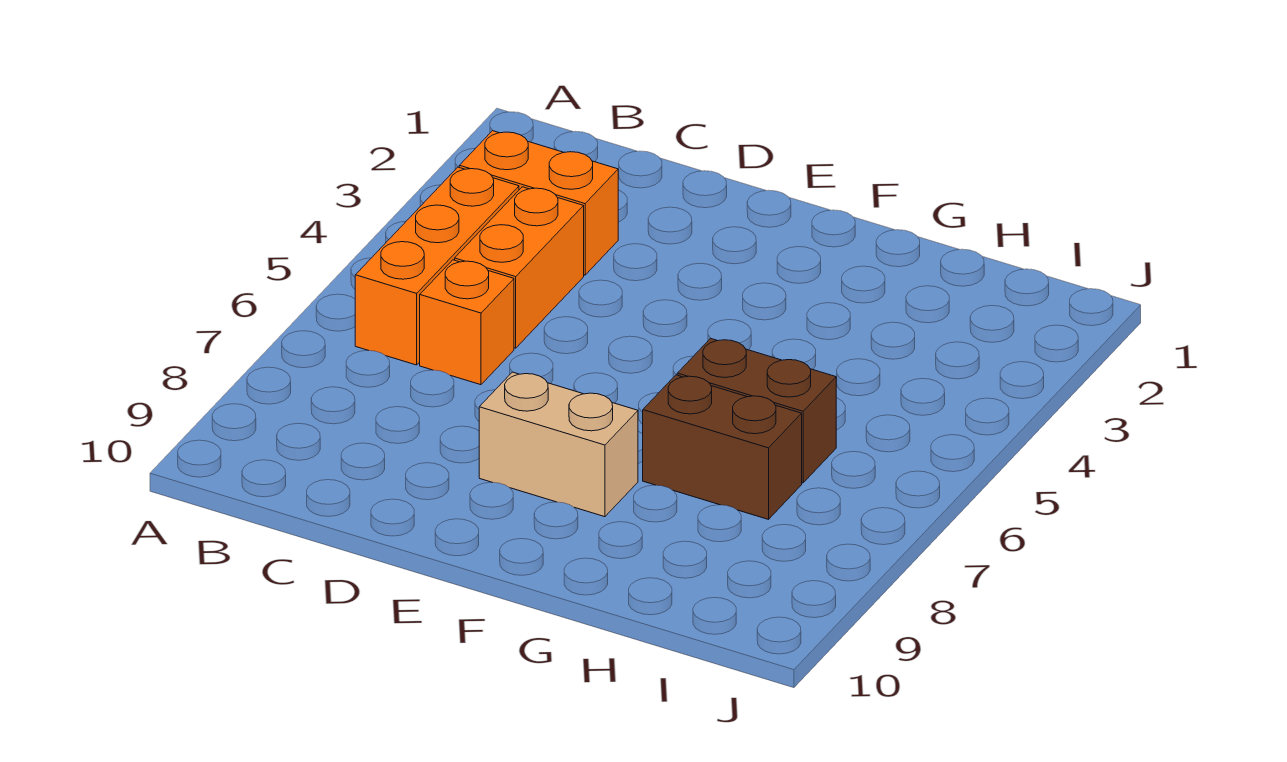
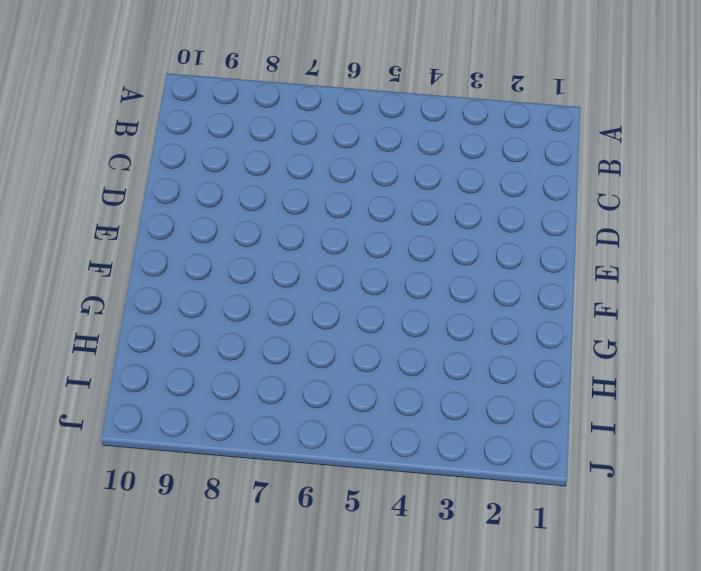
none -> orange 1x2 brick [459,131,618,275]
none -> orange 1x3 brick [355,167,519,365]

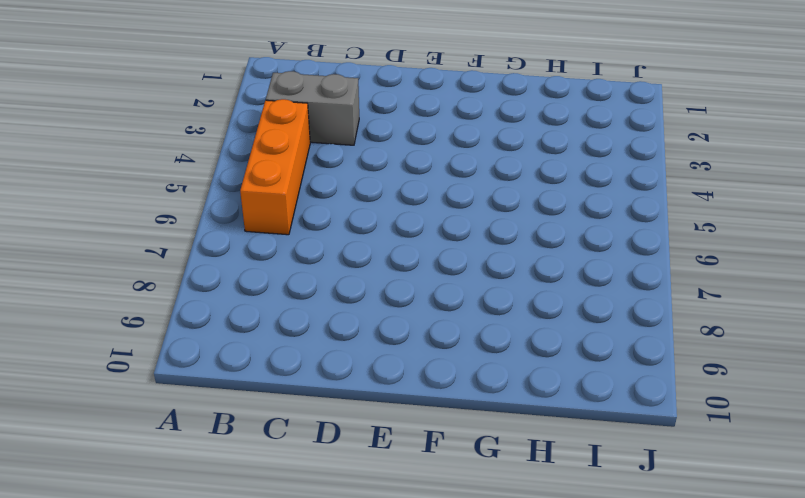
grey 1x2 brick [266,71,359,145] -> orange 1x2 brick [459,131,618,275]
none -> orange 1x2 brick [455,187,584,348]
none -> orange 1x1 brick [420,260,514,385]

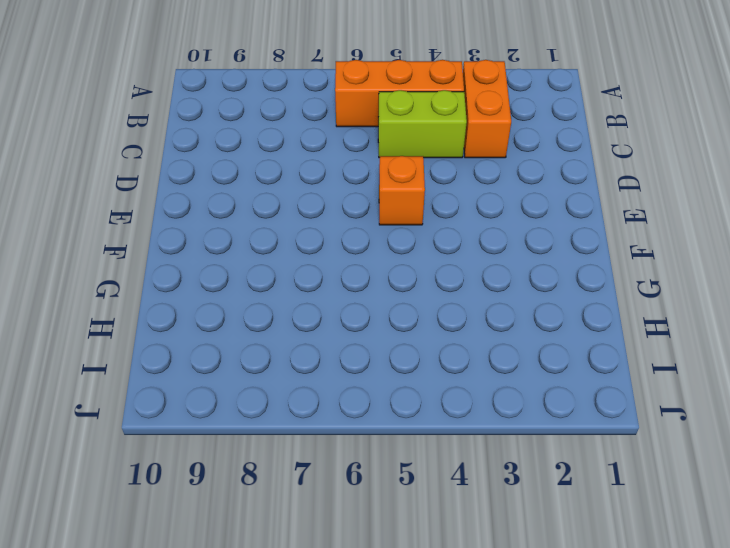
lime 1x2 brick [378,90,467,158] -> orange 1x2 brick [455,187,584,348]
orange 1x1 brick [379,156,425,225] -> orange 1x1 brick moved to [420,260,514,385]
none -> tan 1x2 brick [479,372,638,517]
none -> brown 1x2 brick [677,338,836,483]

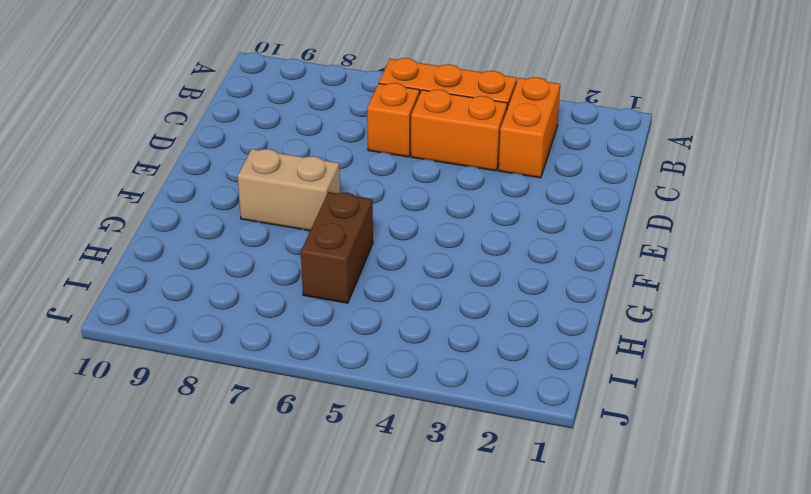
tan 1x2 brick [238,149,340,231] -> tan 1x2 brick turned to [479,372,638,517]
none -> brown 1x2 brick [643,375,802,519]

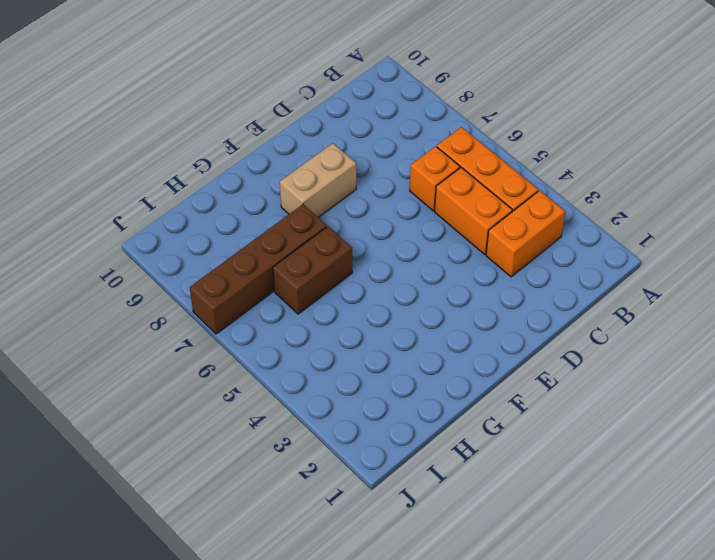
brown 1x4 brick [190,204,327,334] -> brown 1x2 brick [643,375,802,519]

